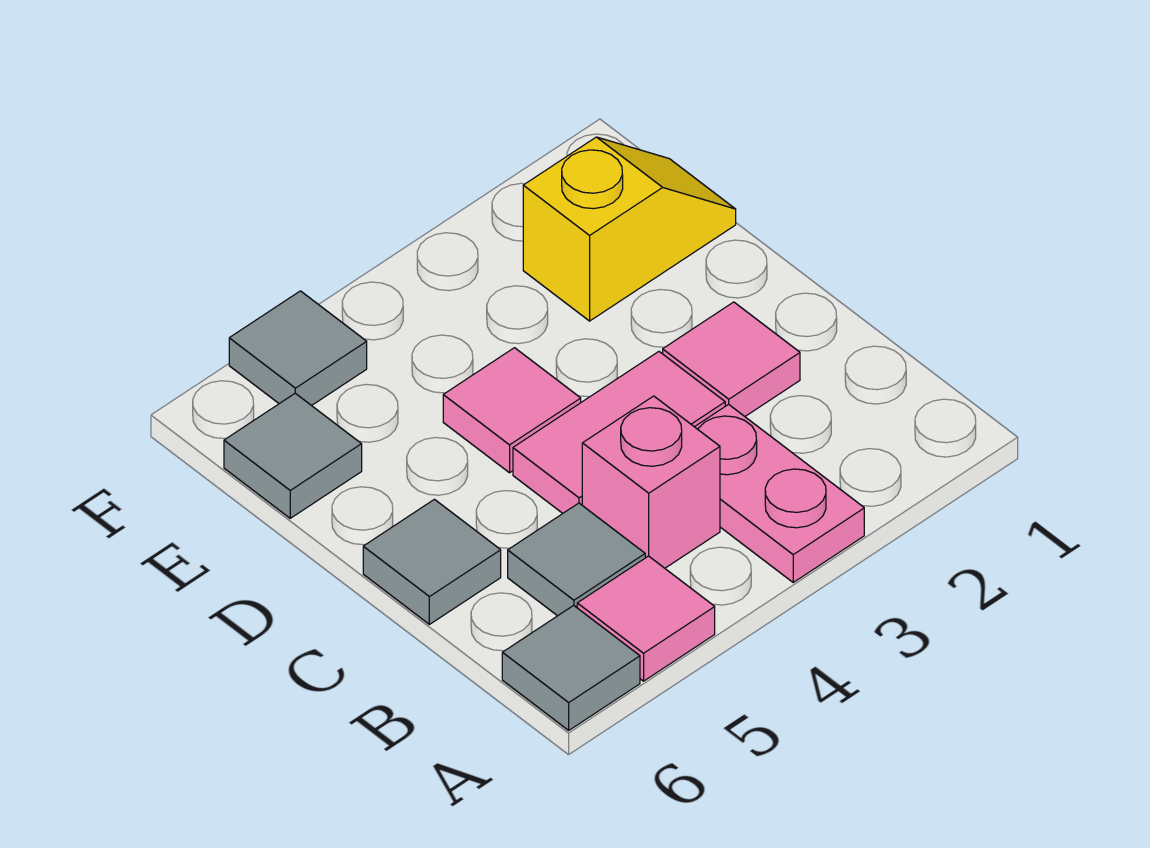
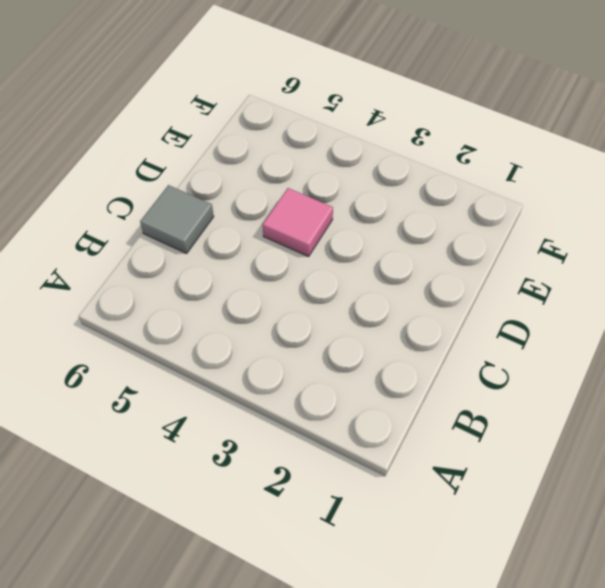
none -> pink 1x2 plate [695,404,864,582]
none -> pink 1x1 tile [577,556,715,681]
none -> grey 1x1 tile [502,605,640,730]

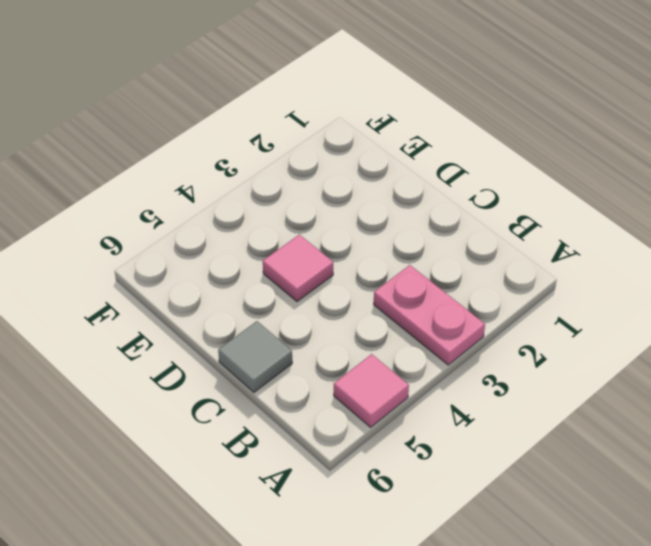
none -> grey 1x1 tile [502,605,640,730]
none -> pink 1x1 brick [582,396,720,568]
none -> grey 1x1 tile [508,503,645,616]

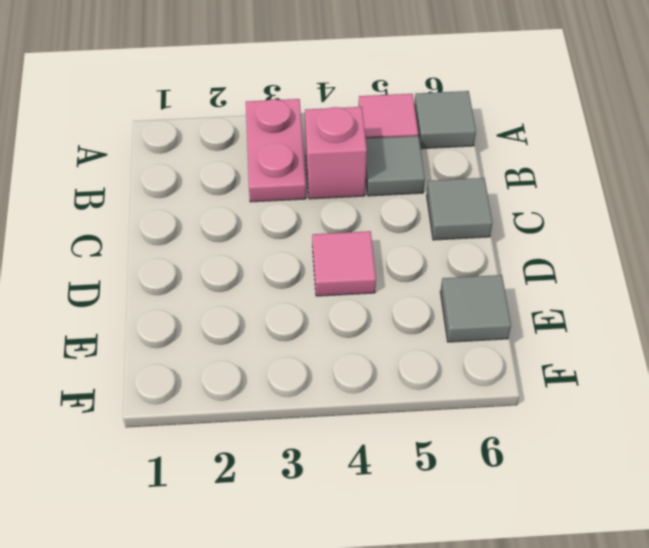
none -> pink 1x1 tile [663,302,800,416]
none -> pink 1x2 tile [513,352,725,513]
none -> yellow 1x2 slope [523,137,736,321]

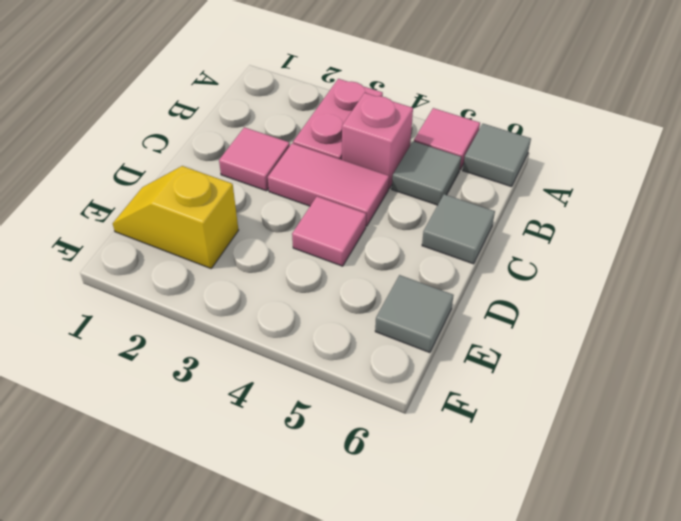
none -> grey 1x1 tile [229,291,367,406]

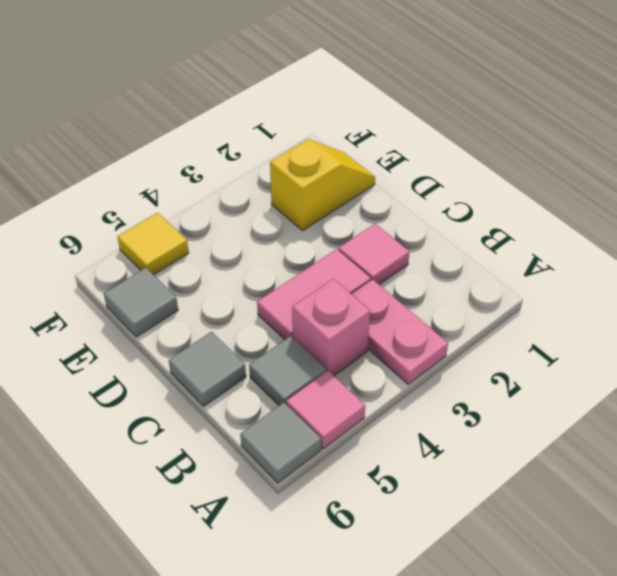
yellow 1x1 tile [117,213,189,275] -> grey 1x1 tile [229,291,367,406]
none -> pink 1x1 tile [443,348,581,473]

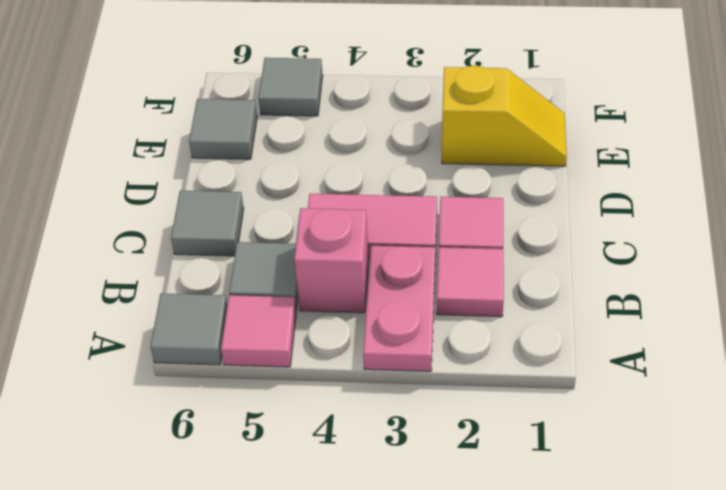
pink 1x1 tile [437,247,504,317] -> pink 1x1 tile moved to [443,348,581,473]

